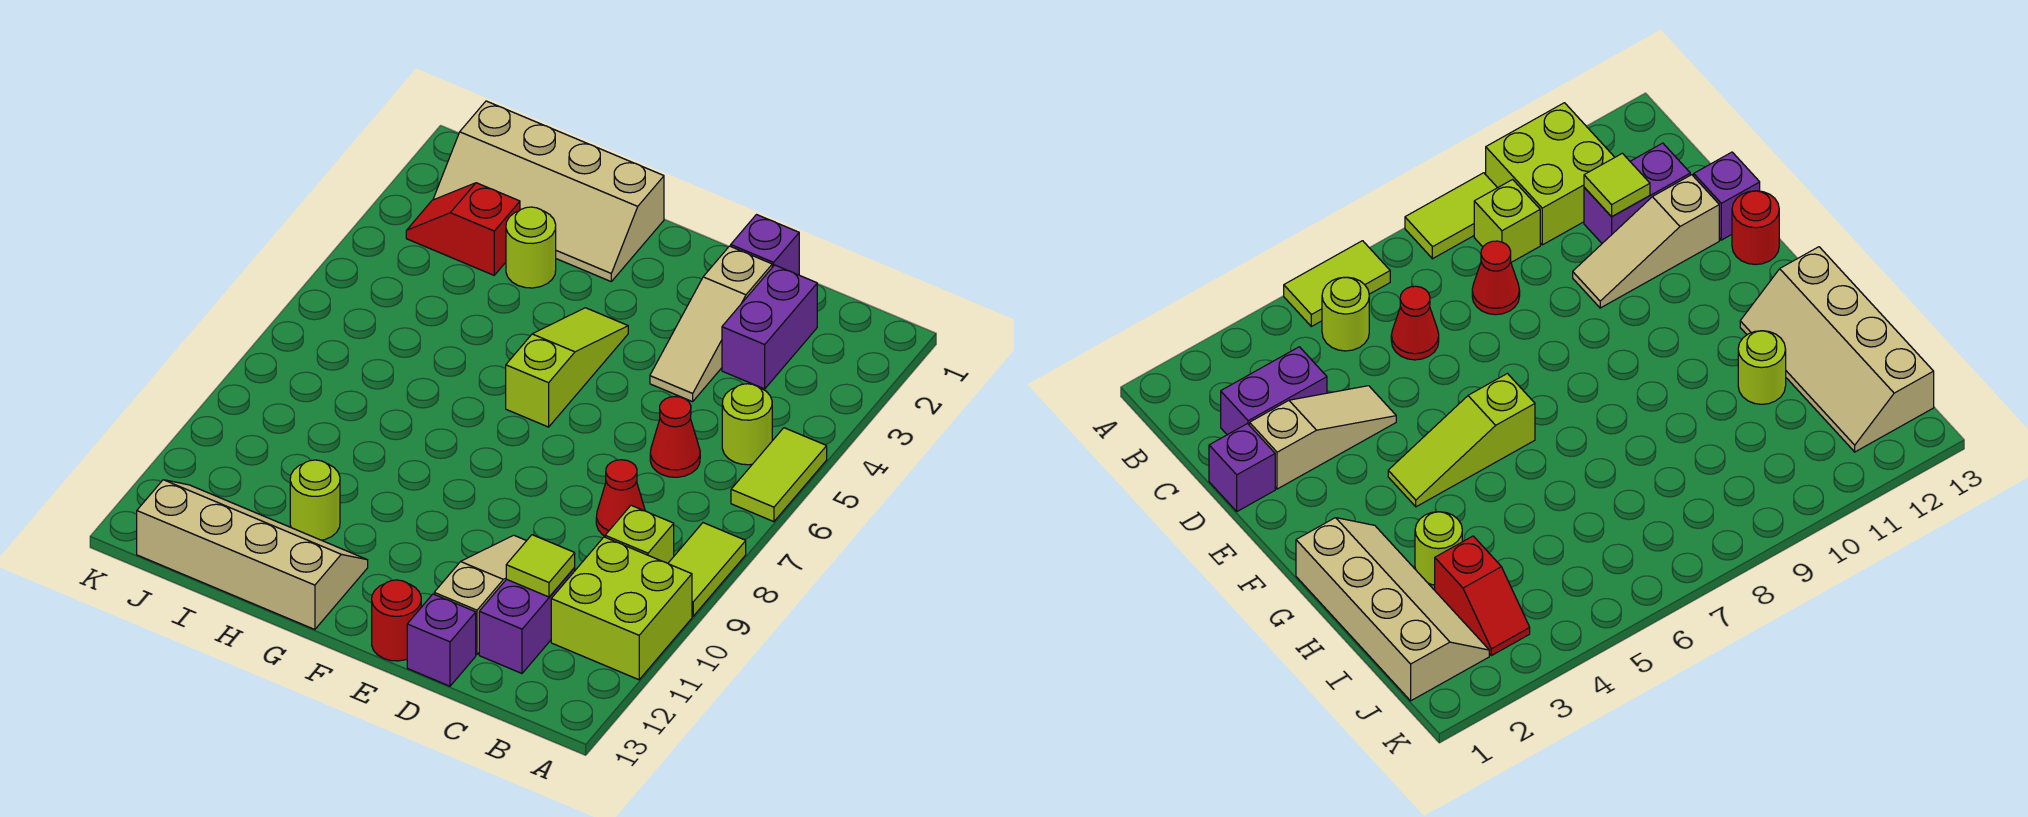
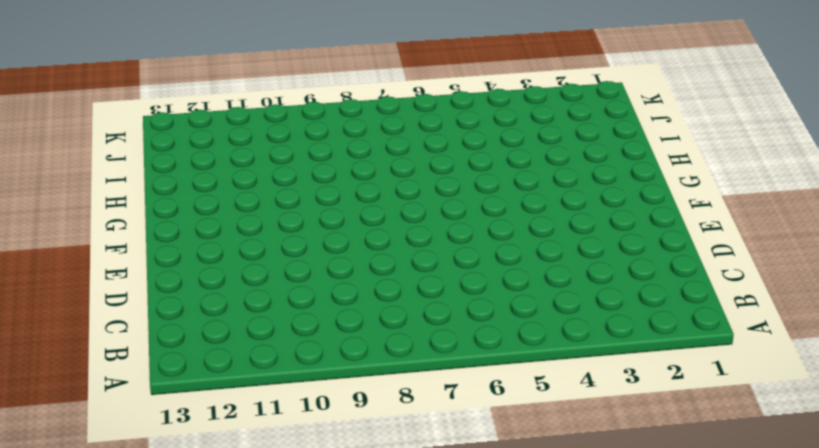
none -> lime 1x2 tile [731,428,827,522]
none -> lime 1x2 tile [668,523,746,616]
none -> lime 2x2 brick [551,537,692,680]

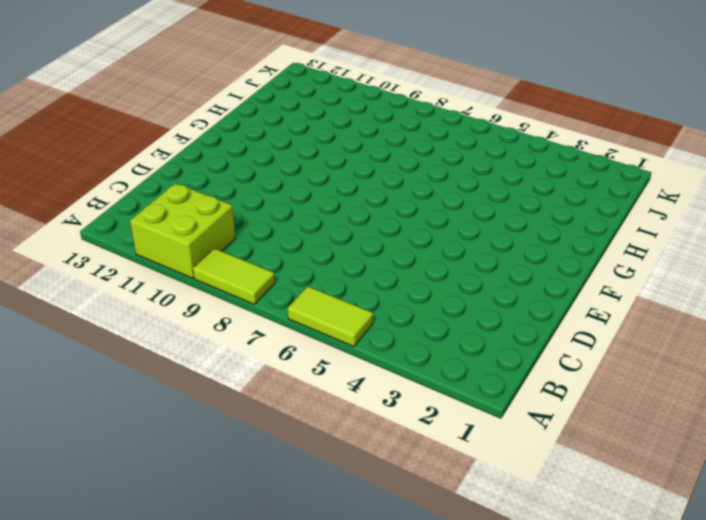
none -> lime 1x1 round brick [722,384,772,465]
none -> lime 1x1 brick [605,505,674,563]
none -> purple 1x2 brick [722,265,817,389]

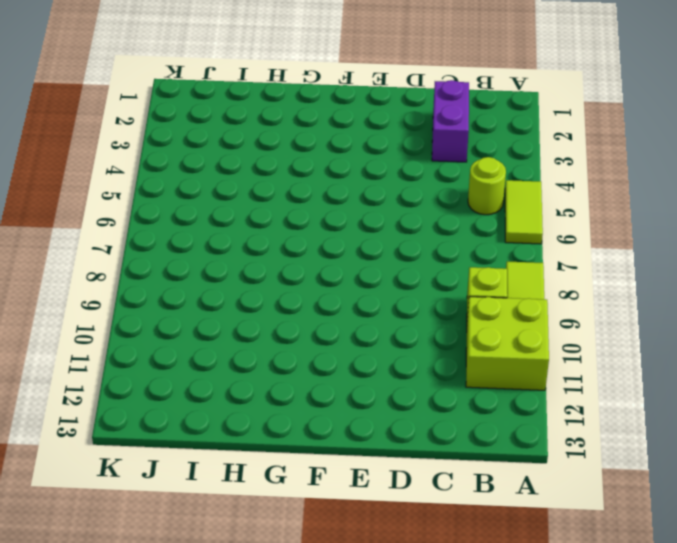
none -> red 1x1 cone [650,397,700,477]
none -> red 1x1 cone [596,460,645,536]
none -> purple 1x2 brick [479,567,575,673]

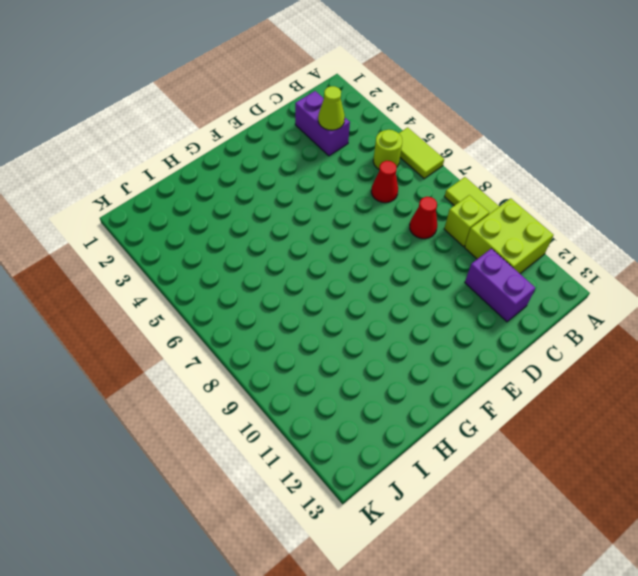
lime 1x1 cone [318,86,345,130] -> none
none -> purple 1x1 brick [731,215,799,275]
none -> tan 1x3 slope [650,246,772,402]
none -> tan 1x3 slope [434,535,526,655]

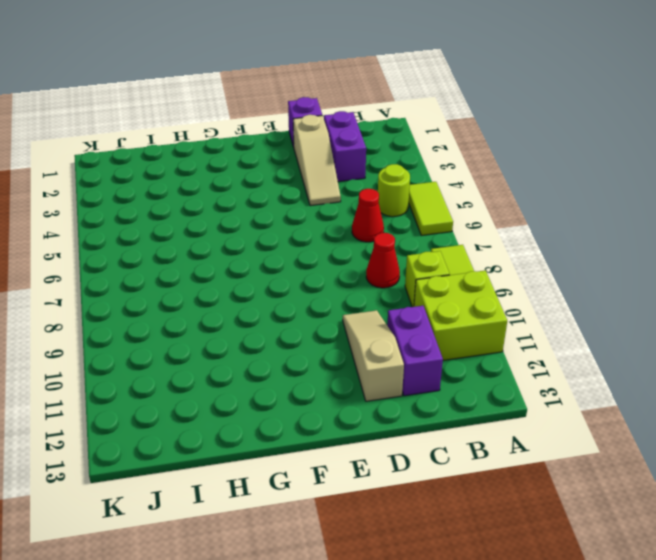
none -> purple 1x1 brick [407,594,476,686]
none -> red 1x1 round brick [372,580,421,661]
none -> lime 1x3 slope [506,308,628,427]

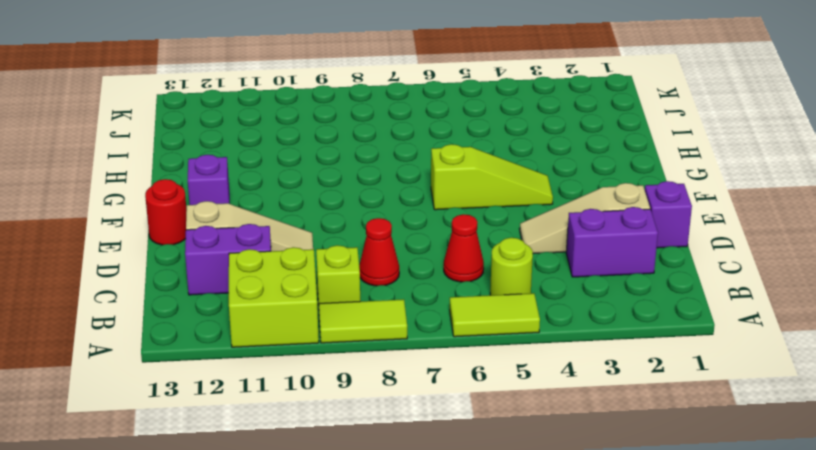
purple 1x1 brick [188,155,230,205] -> purple 1x1 brick moved to [407,594,476,686]
none -> tan 2x4 slope [433,101,664,281]
none -> tan 2x4 slope [137,480,368,630]
none -> lime 1x1 round brick [506,207,556,288]

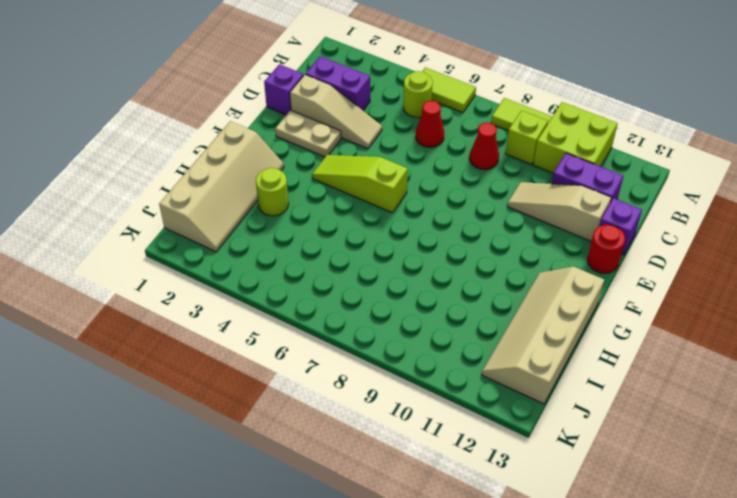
tan 1x2 plate [275,110,341,157] -> none
none -> lime 1x1 round brick [290,460,340,540]
none -> red 1x2 slope [406,183,520,275]
none -> lime 1x1 tile [506,535,575,597]

